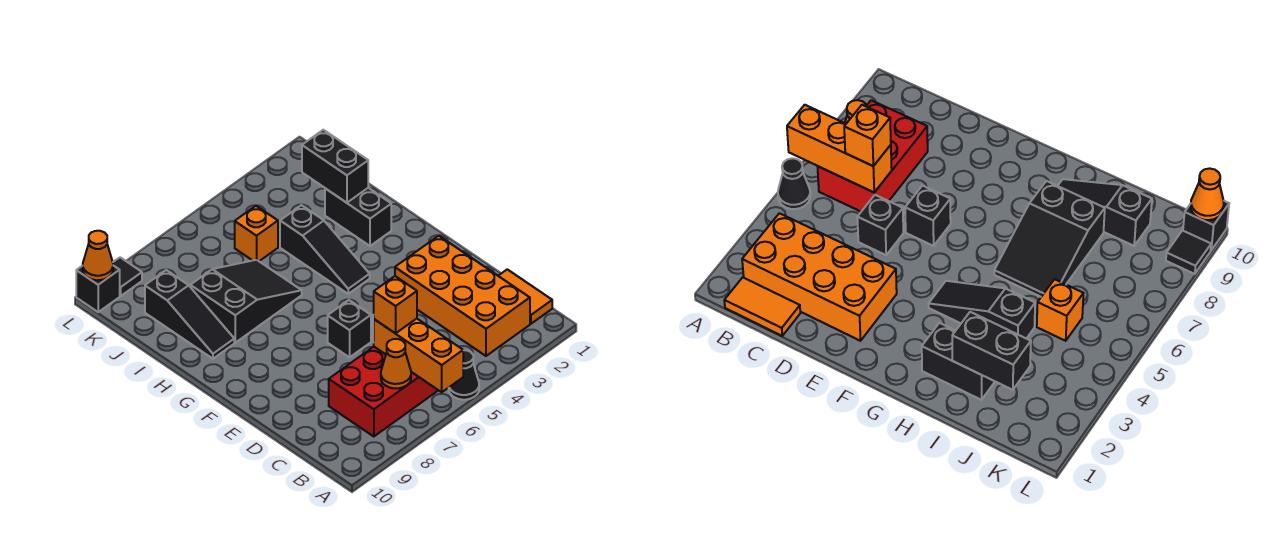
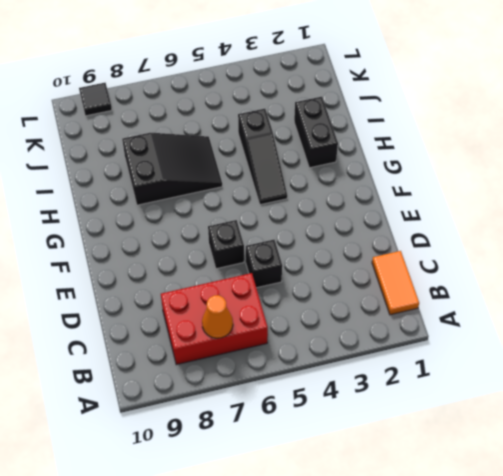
none -> black 1x1 cone [449,350,479,400]
none -> orange 2x4 brick [395,236,530,356]
none -> black 1x3 slope [145,270,234,359]

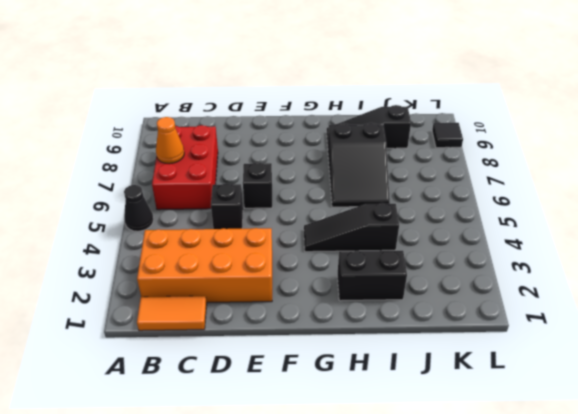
none -> orange 1x1 brick [235,206,278,261]
none -> black 1x1 brick [76,266,120,312]
none -> orange 1x3 brick [374,319,463,392]

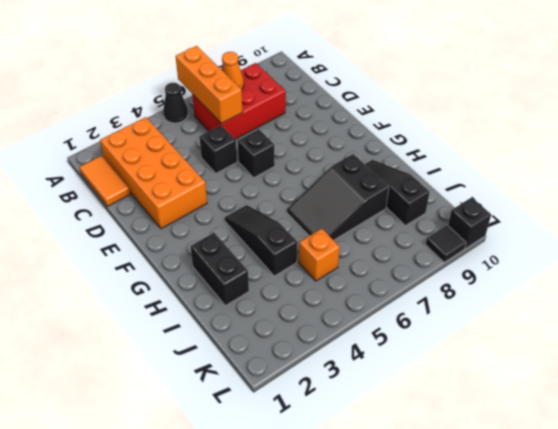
none -> black 1x2 brick [302,130,368,203]
none -> orange 1x1 cone [83,231,113,280]
none -> orange 1x1 brick [374,276,417,333]

